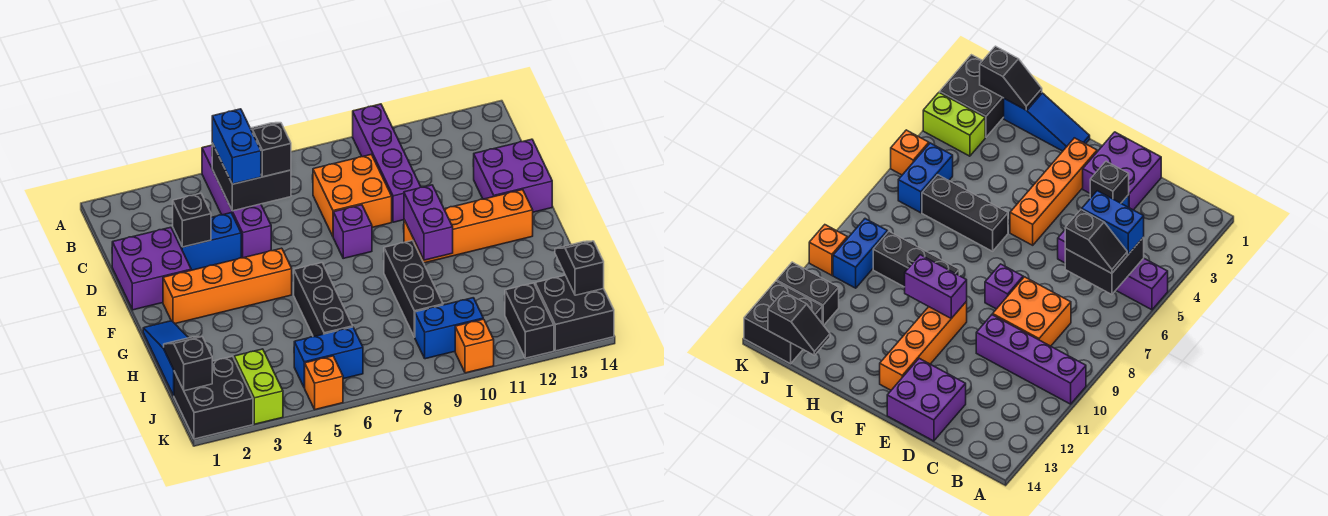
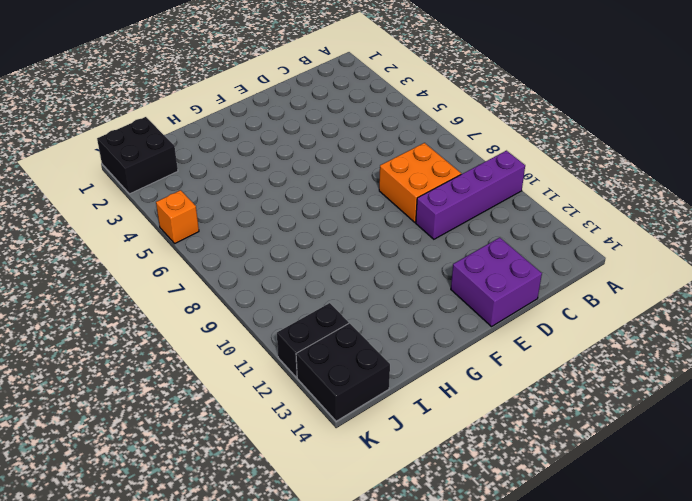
none -> purple 1x4 brick [202,145,271,258]
none -> purple 2x2 brick [112,227,191,310]
none -> blue 1x2 brick [173,213,241,270]

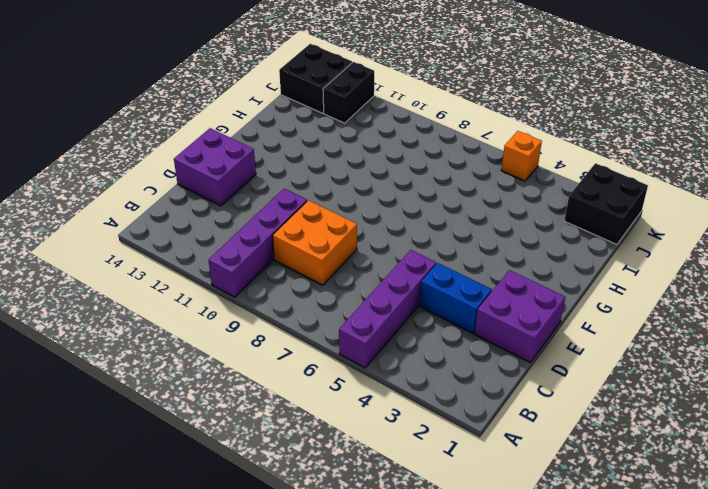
none -> purple 1x1 brick [333,205,372,258]
none -> orange 1x4 brick [163,248,292,324]
none -> orange 1x4 brick [404,190,533,263]

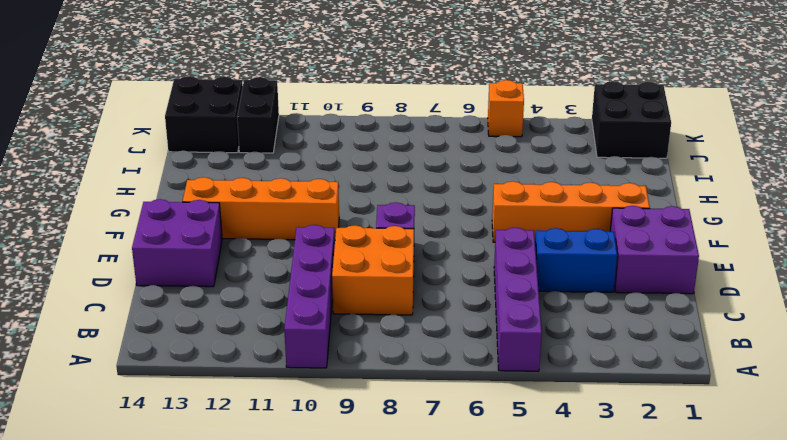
none -> blue 1x3 slope [143,321,188,396]
none -> black 1x3 brick [294,263,353,337]
none -> black 1x3 brick [384,241,443,337]

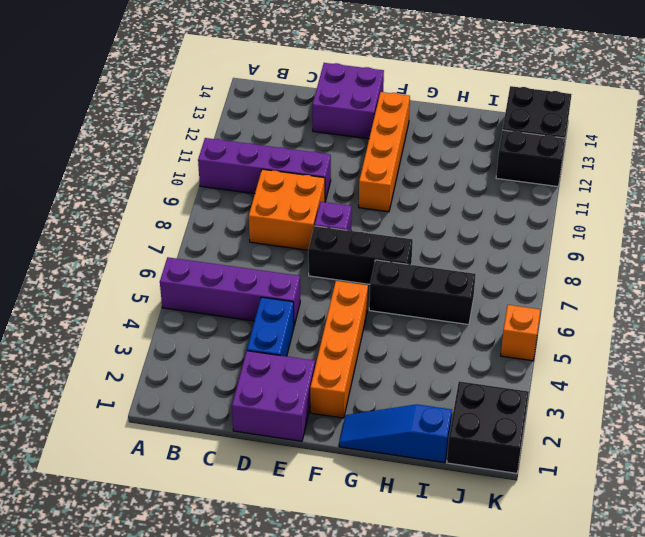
black 1x3 brick [308,226,413,284] -> black 1x3 brick moved to [384,241,443,337]
none -> lime 1x2 brick [234,349,283,424]
none -> blue 1x2 brick [294,327,363,388]
none -> blue 1x2 brick [415,298,483,359]

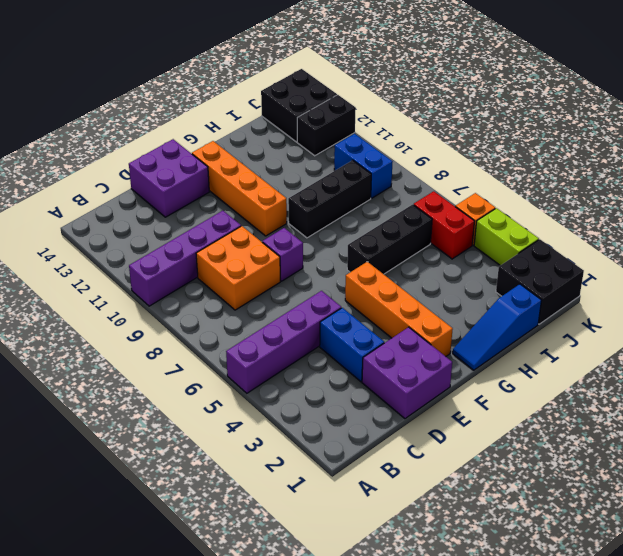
red 1x2 brick [414,191,474,259] -> blue 1x2 brick [294,327,363,388]
lime 1x2 brick [474,208,539,265] -> lime 1x2 brick turned to [234,349,283,424]
none -> orange 1x1 brick [455,319,494,373]
none -> black 2x2 brick [212,143,291,211]
none -> black 1x1 brick [173,193,211,247]

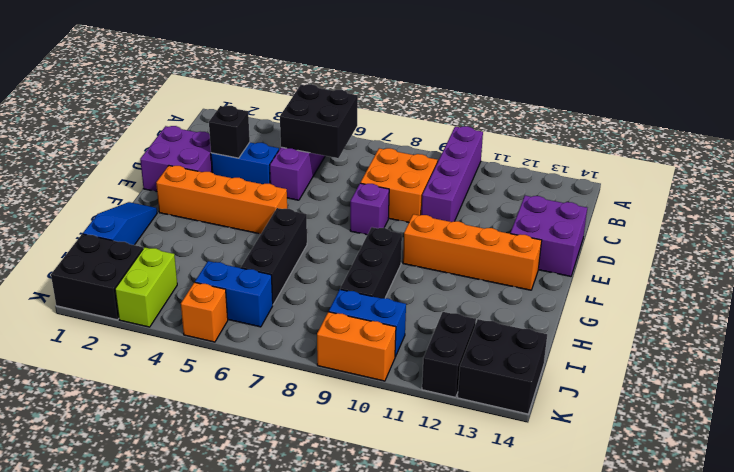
orange 1x2 brick [317,312,396,381] -> orange 1x1 brick [455,319,494,373]
none -> purple 1x2 brick [404,185,453,260]
none -> black 1x2 slope [164,337,212,391]
none -> black 1x2 slope [555,241,604,295]

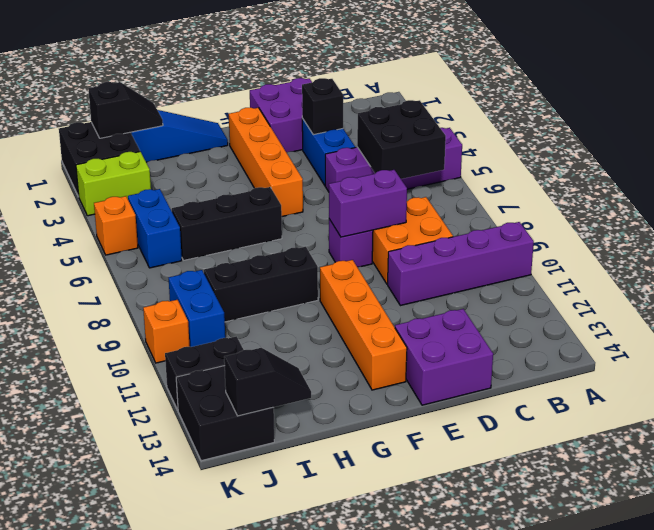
purple 1x2 brick [329,170,407,237] -> purple 1x2 brick moved to [404,185,453,260]
none -> blue 1x2 brick [212,109,261,184]
none -> black 1x2 slope [250,123,291,177]

